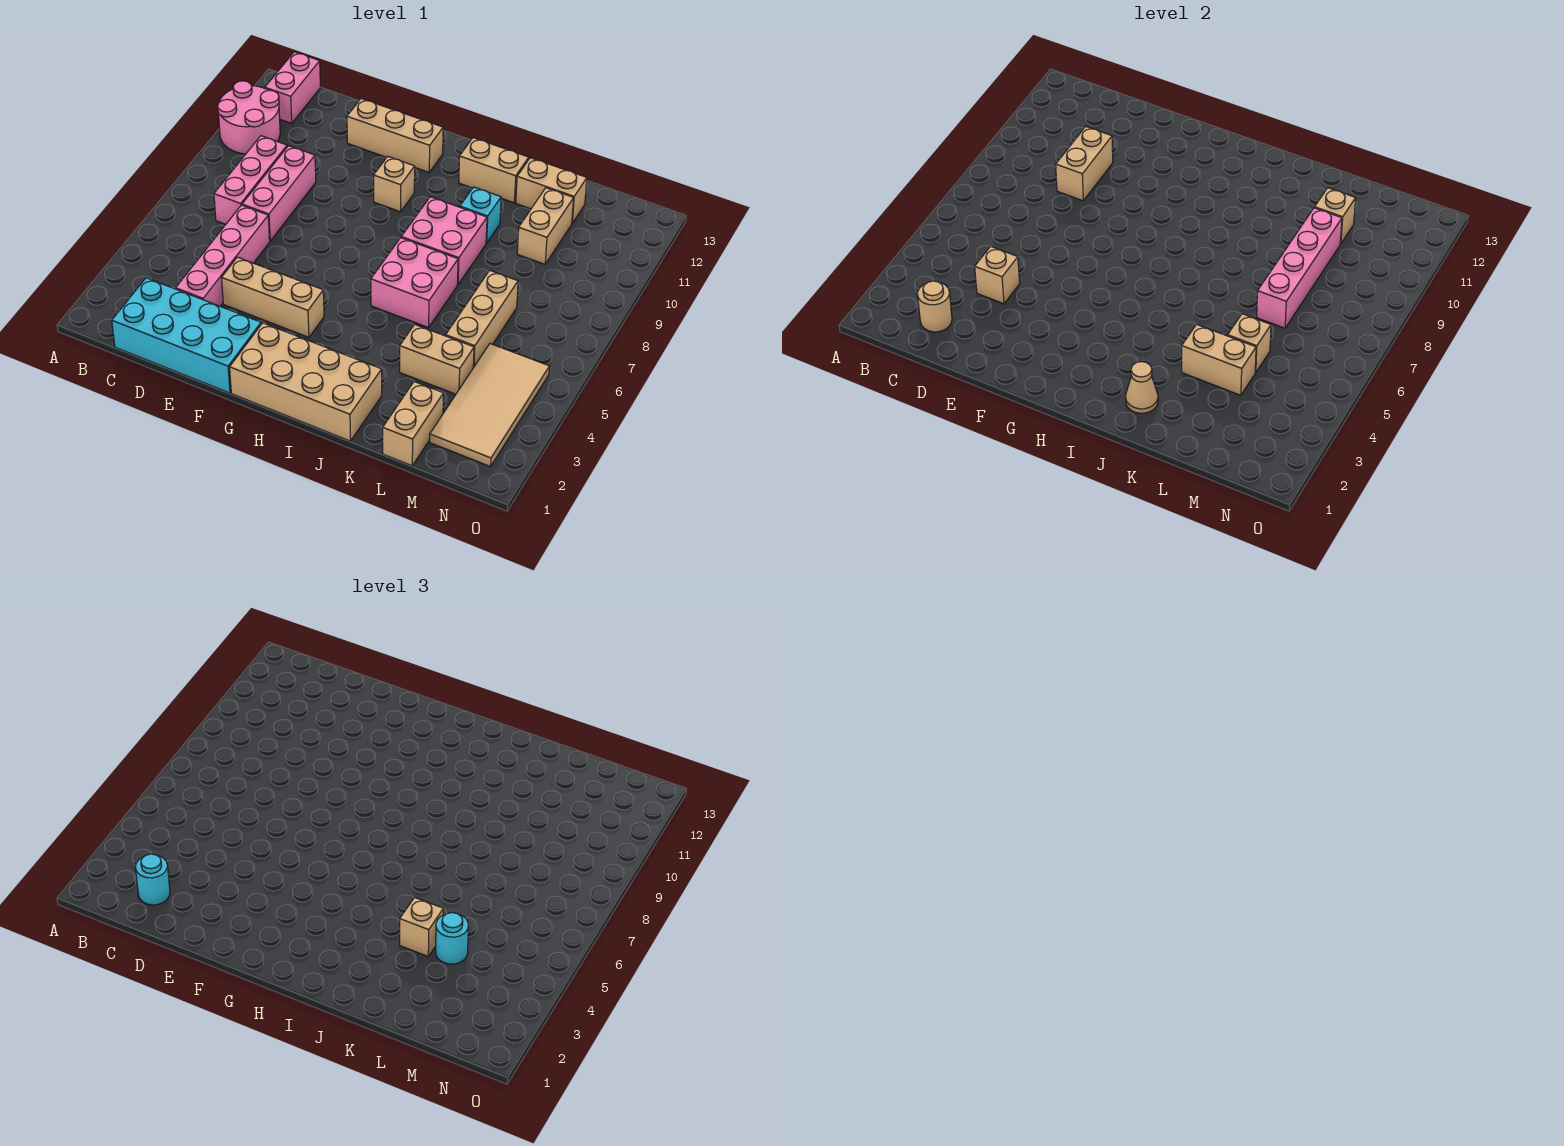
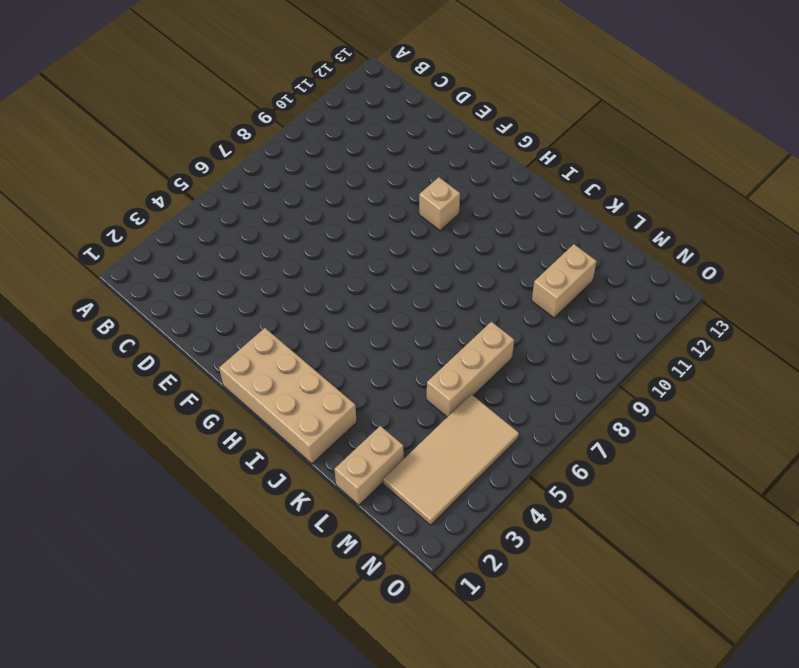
none -> pink 2x2 round brick [218,81,280,154]
none -> pink 1x2 brick [265,52,320,123]
none -> cyan 2x4 brick [112,278,261,393]
none -> pink 1x3 brick [214,136,287,224]

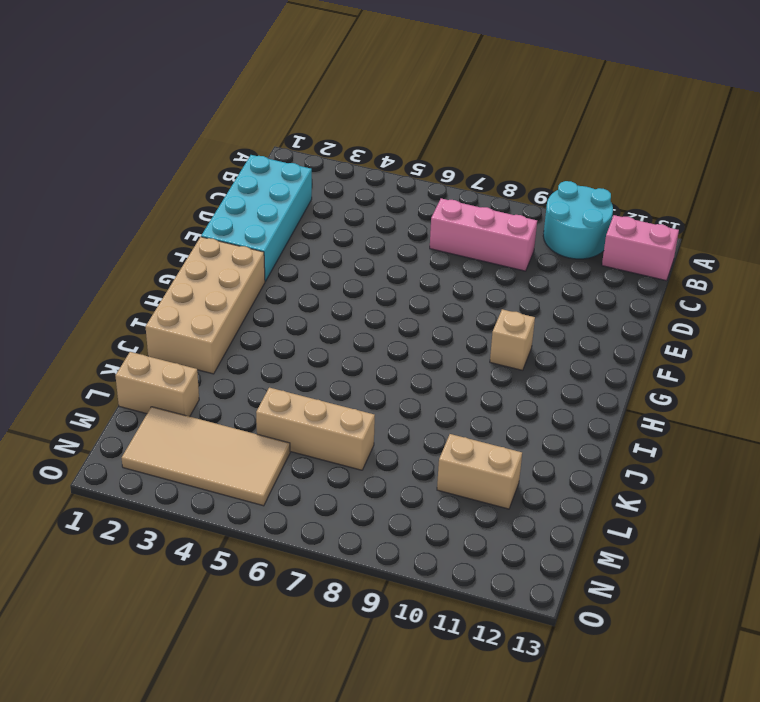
cyan 2x2 round brick [543,181,613,259] -> pink 2x2 round brick [218,81,280,154]
none -> pink 1x4 brick [176,205,270,306]
none -> pink 1x3 brick [242,146,316,241]
none -> tan 1x3 brick [222,257,324,337]
none -> tan 1x3 brick [347,99,443,172]

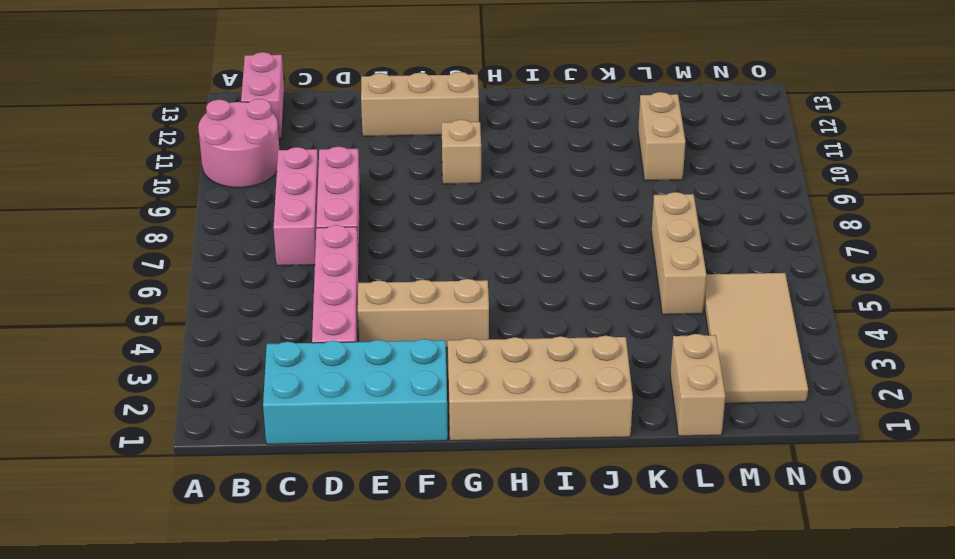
none -> pink 2x2 brick [371,238,458,328]
none -> pink 2x2 brick [401,197,487,285]
none -> tan 1x2 brick [459,138,529,203]
none -> cyan 1x1 brick [460,187,501,243]

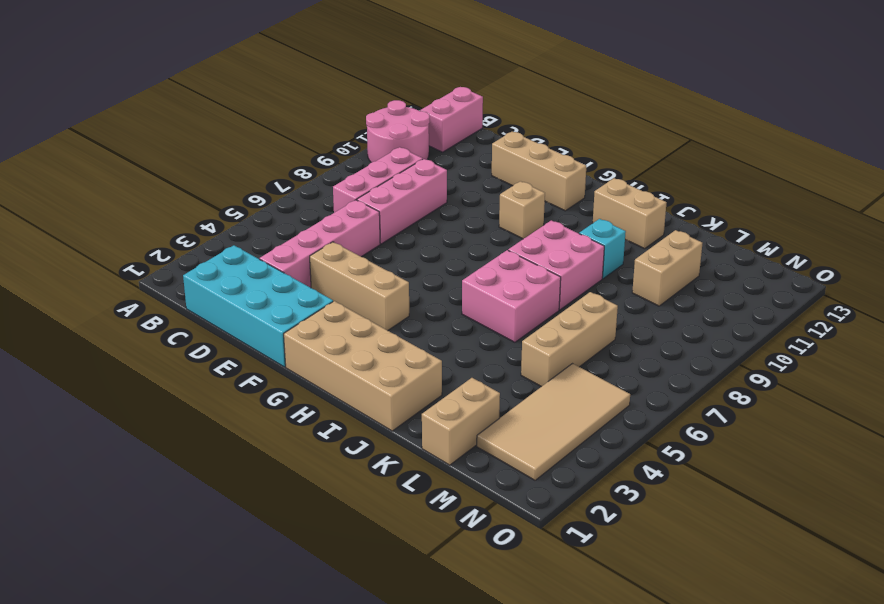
none -> tan 1x2 brick [400,324,474,394]
none -> tan 1x2 brick [516,158,587,223]
none -> tan 1x1 round brick [918,281,952,332]
none -> tan 1x1 brick [975,246,1020,304]

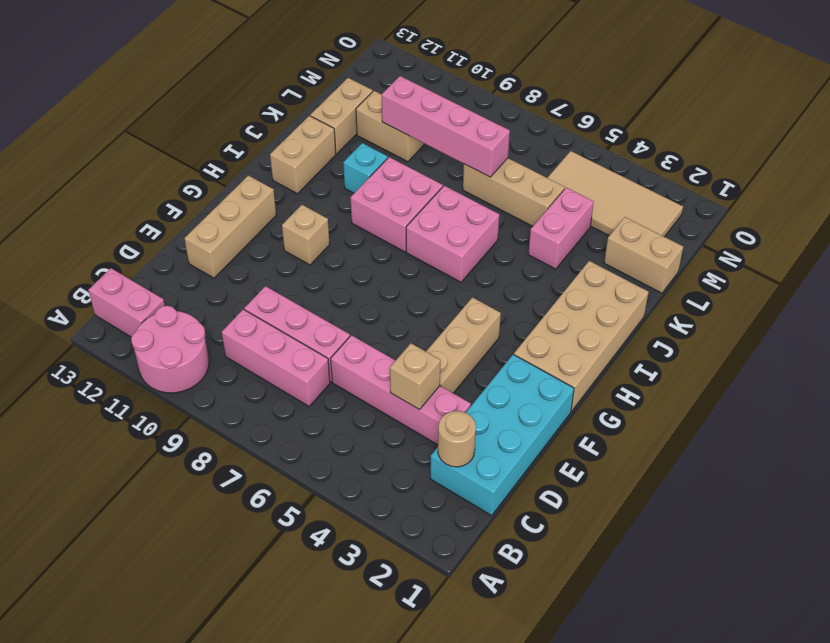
pink 1x2 brick [528,188,594,269] -> tan 1x2 brick [400,324,474,394]
none -> tan 1x2 brick [1056,127,1113,201]
none -> tan 1x1 cone [1126,362,1158,413]
none -> tan 1x2 brick [1182,324,1256,395]
none -> tan 1x1 brick [1228,314,1271,373]

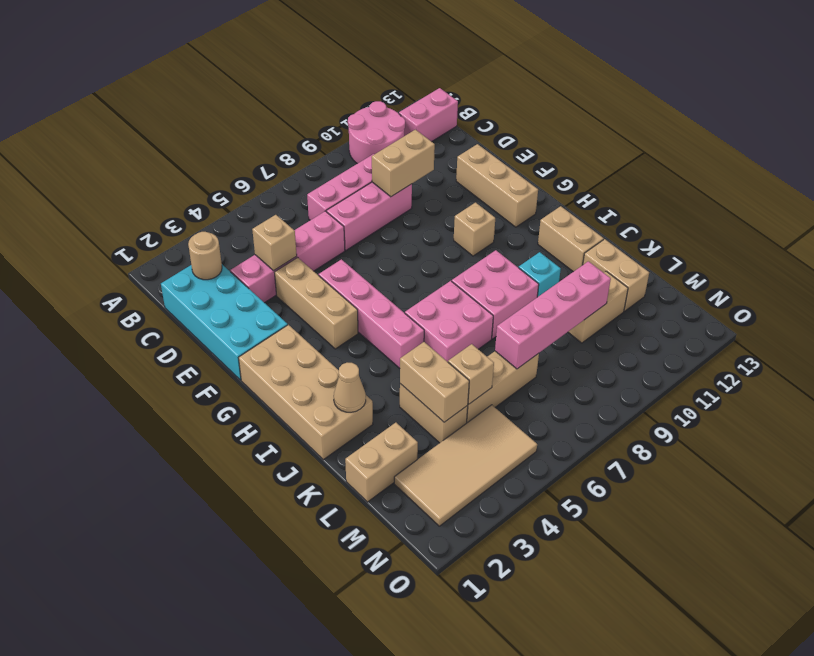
pink 1x4 brick [319,259,424,368] -> none
none -> tan 1x1 brick [1315,188,1356,244]
none -> cyan 1x1 round brick [136,854,170,905]
none -> tan 1x1 brick [400,897,443,956]
none -> cyan 1x1 round brick [436,913,468,964]

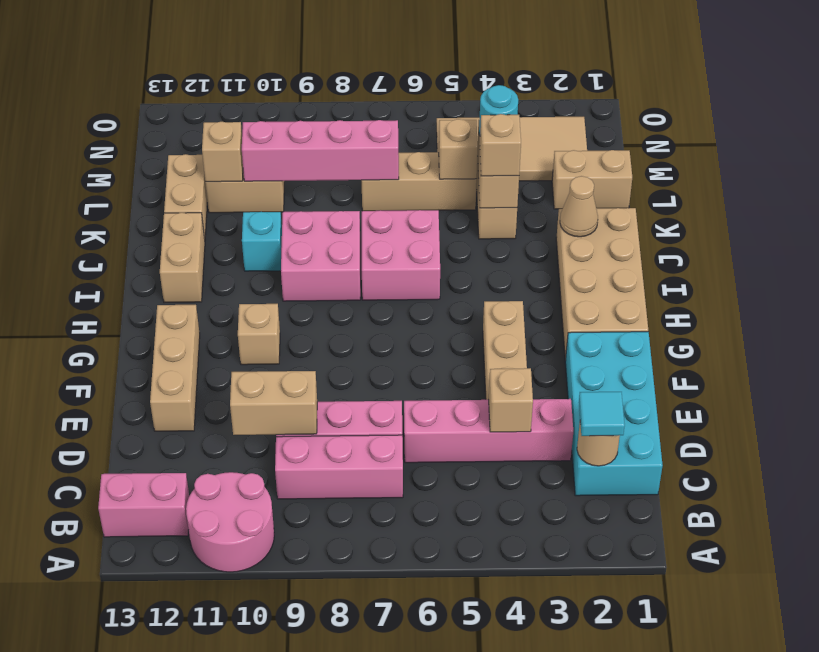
cyan 1x1 tile [579,392,625,436] -> cyan 1x1 round brick [136,854,170,905]

